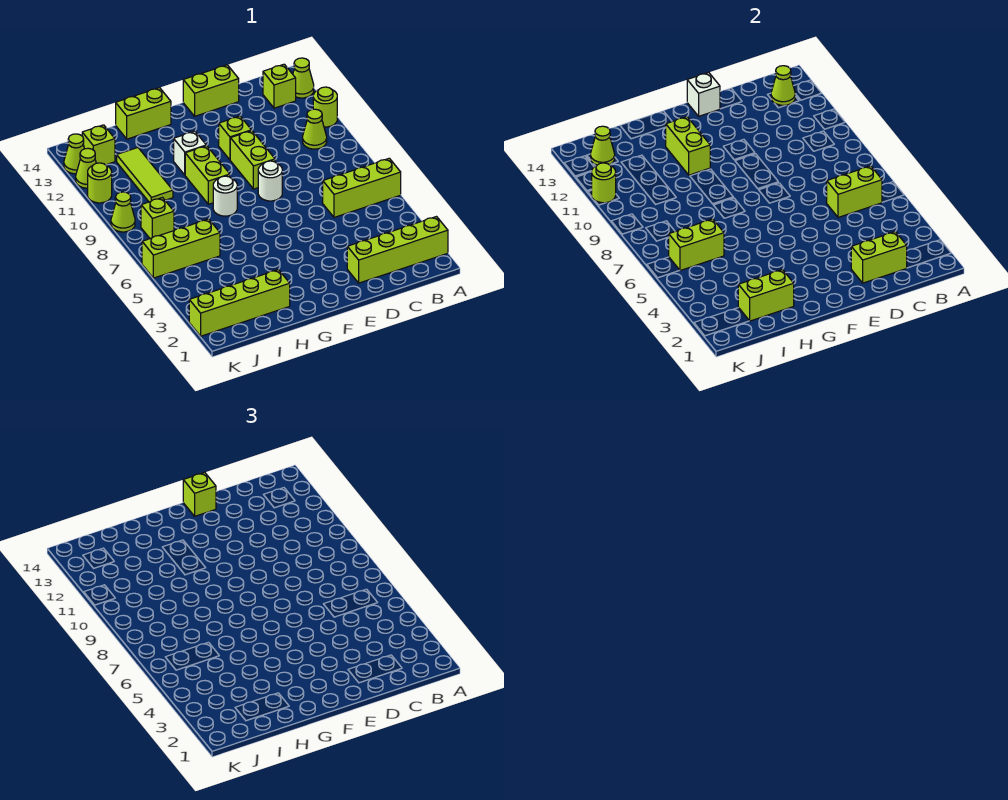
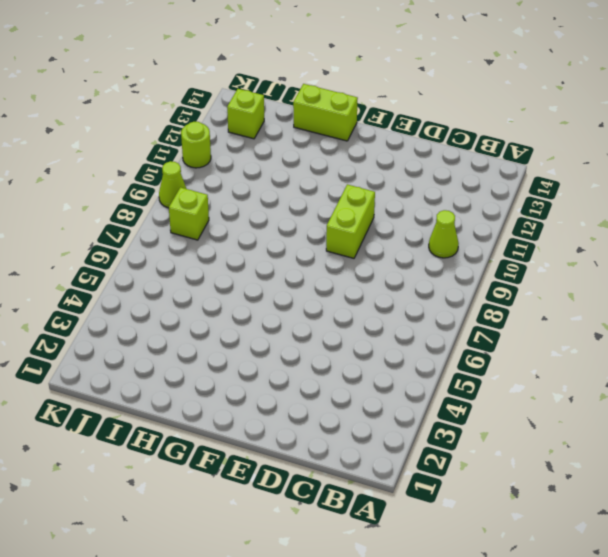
none -> lime 1x4 brick [347,217,448,283]
none -> lime 1x3 brick [323,158,401,217]
none -> lime 1x1 round brick [313,87,337,127]
none -> lime 1x1 cone [293,58,314,98]

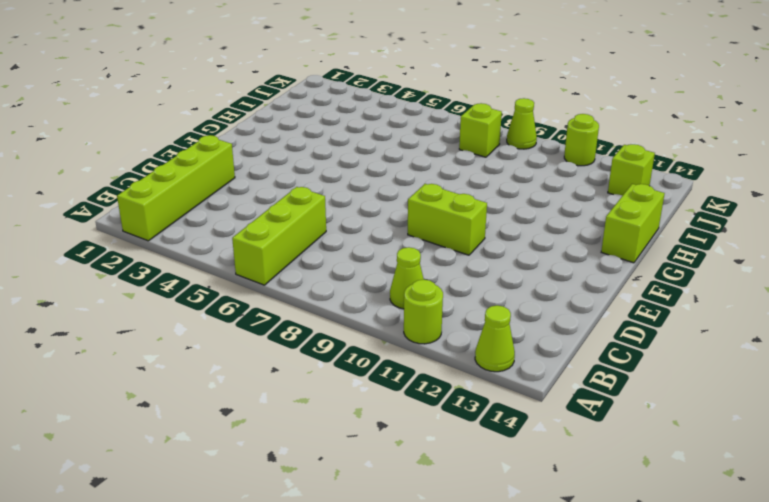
none -> lime 1x1 brick [263,64,296,108]
none -> lime 1x2 brick [183,65,239,116]
none -> white 1x1 round brick [258,161,282,201]
none -> lime 1x1 brick [219,116,251,160]

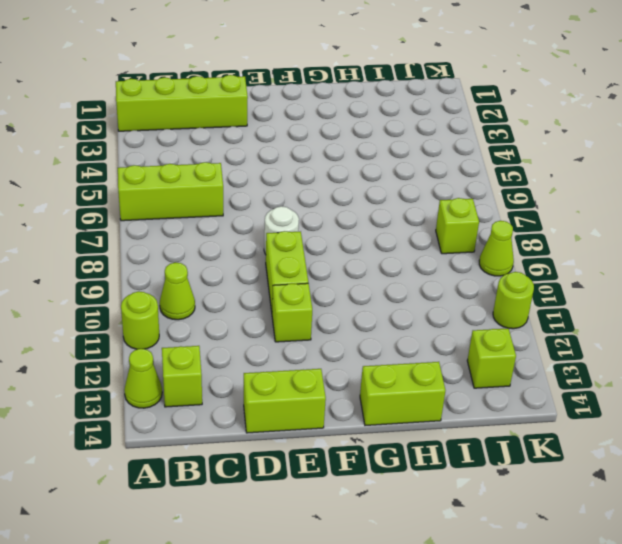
none -> white 1x1 round brick [213,176,237,216]
none -> lime 1x2 brick [185,146,230,204]
none -> white 1x1 brick [174,131,206,175]
none -> lime 1x4 brick [189,269,290,336]

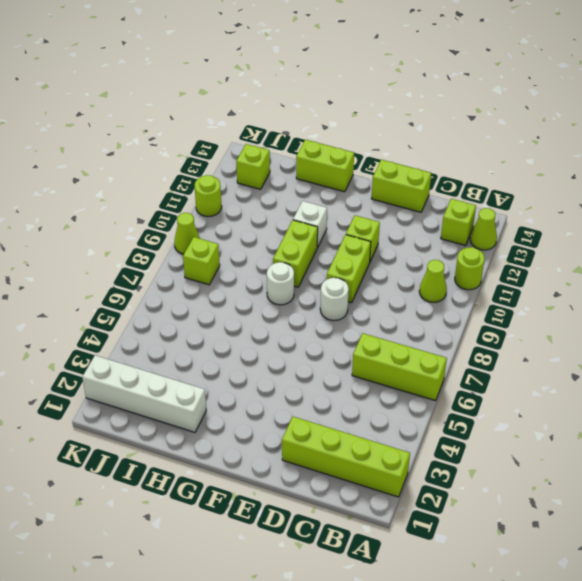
white 1x4 brick [82,355,206,432] -> lime 1x4 brick [189,269,290,336]
none -> lime 1x3 brick [142,219,220,278]
none -> lime 1x3 tile [117,148,173,202]
none -> lime 1x1 cone [76,148,96,188]
none -> lime 1x1 cone [64,134,84,174]

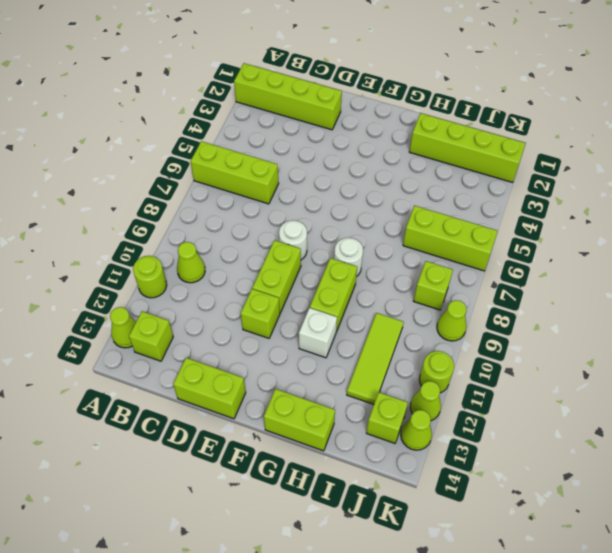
none -> lime 1x2 brick [827,166,882,217]
none -> lime 1x1 cone [771,66,795,105]
none -> lime 1x2 brick [851,232,907,283]
none -> white 1x1 brick [687,72,720,116]

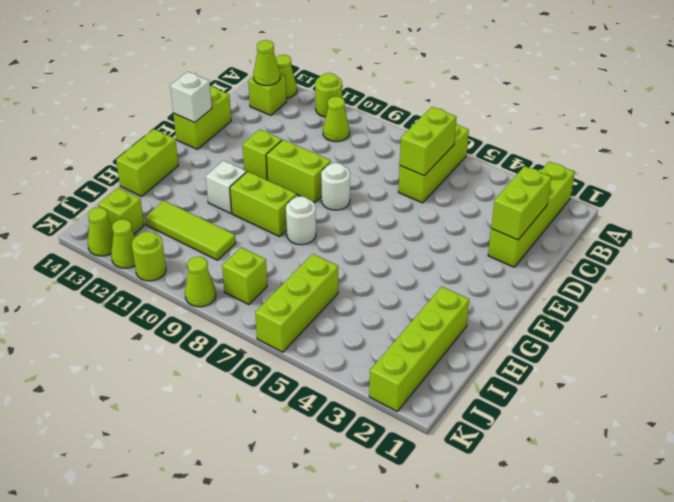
none -> lime 1x2 brick [666,117,710,175]
none -> lime 1x2 brick [738,269,794,321]
none -> lime 1x2 brick [669,219,724,271]
none -> lime 1x1 cone [591,126,615,165]

